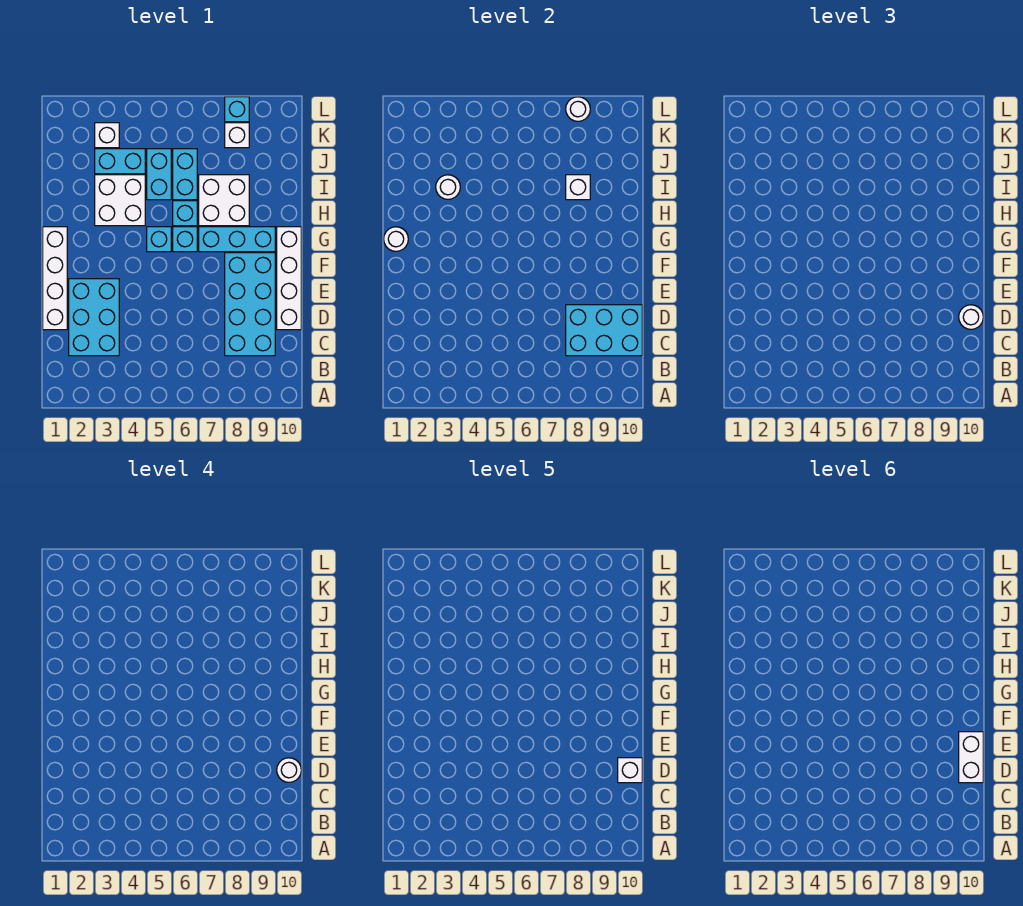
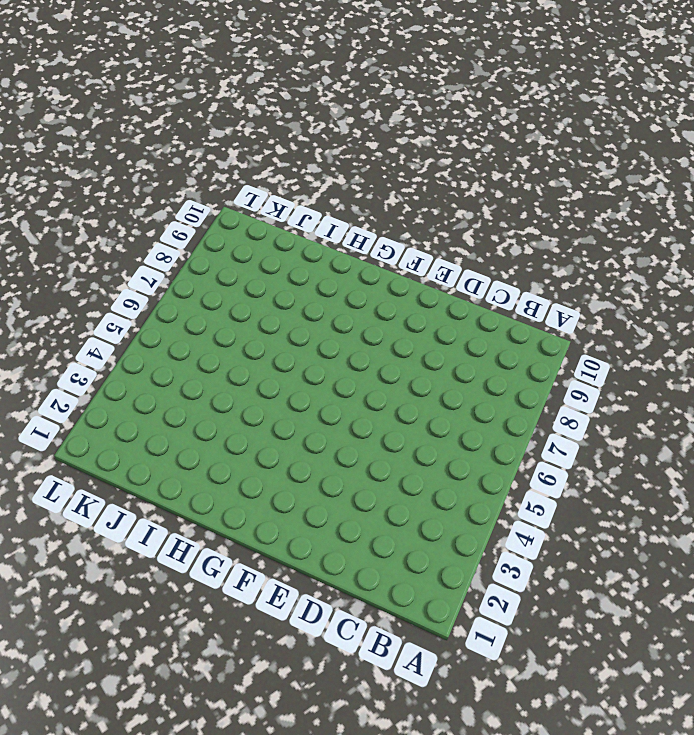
none -> cyan 2x3 brick [69,279,119,356]
none -> cyan 2x4 brick [225,253,275,356]
none -> white 1x4 brick [43,227,67,330]

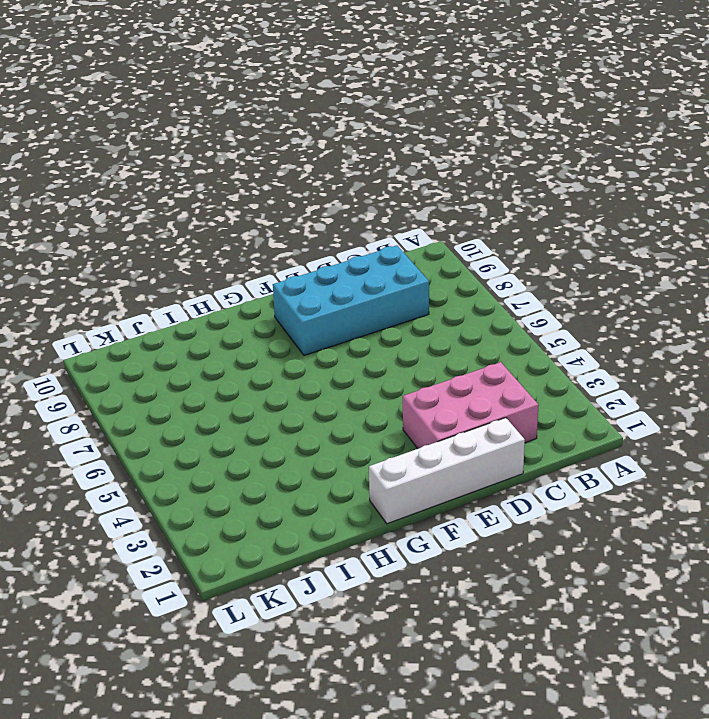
pink 2x3 brick [403,362,538,449] -> cyan 2x3 brick [69,279,119,356]
none -> white 1x4 brick [277,227,301,330]
none -> cyan 1x1 brick [147,227,171,252]
none -> cyan 1x1 brick [173,227,197,252]

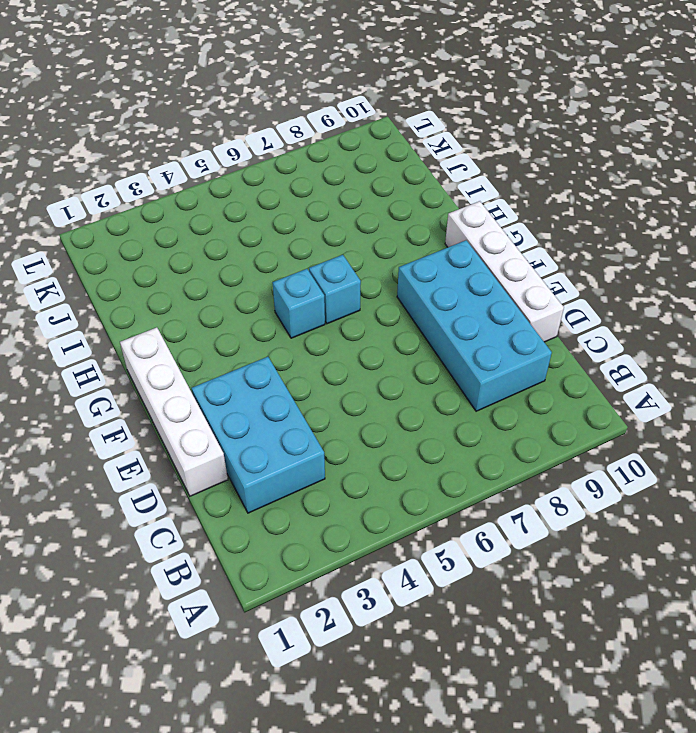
none -> cyan 1x3 brick [199,227,275,252]
none -> white 2x2 brick [95,175,145,226]
none -> cyan 1x1 brick [173,201,197,226]

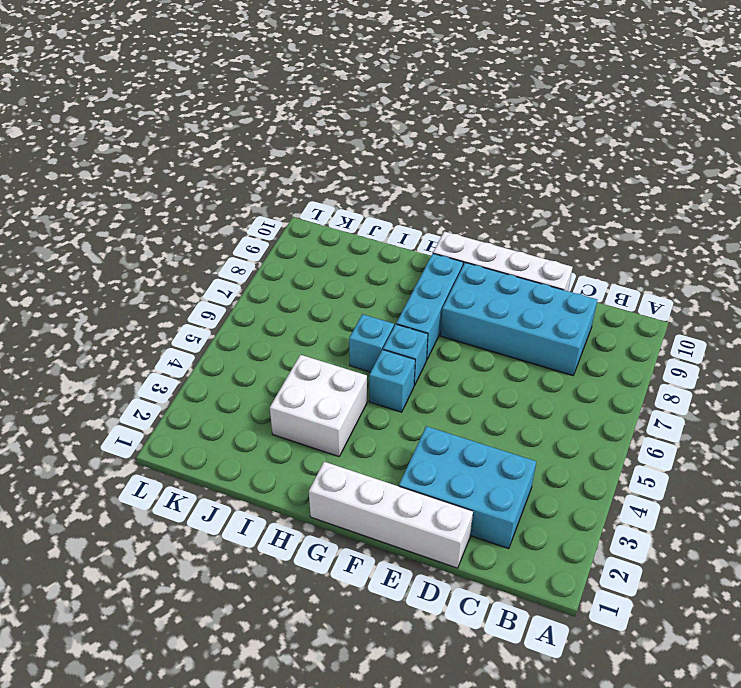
none -> white 2x2 brick [199,175,249,226]
none -> cyan 1x2 brick [147,149,171,200]
none -> cyan 1x2 brick [173,149,197,200]

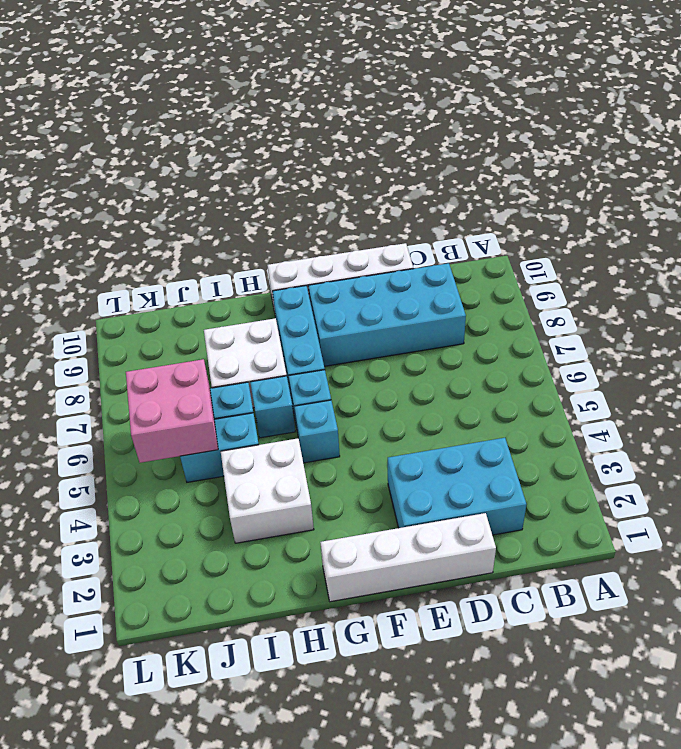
pink 2x2 brick [126,359,218,463] -> none
none -> cyan 1x2 brick [95,149,145,174]
none -> white 1x1 brick [95,123,119,148]
none -> white 1x1 brick [225,123,249,148]

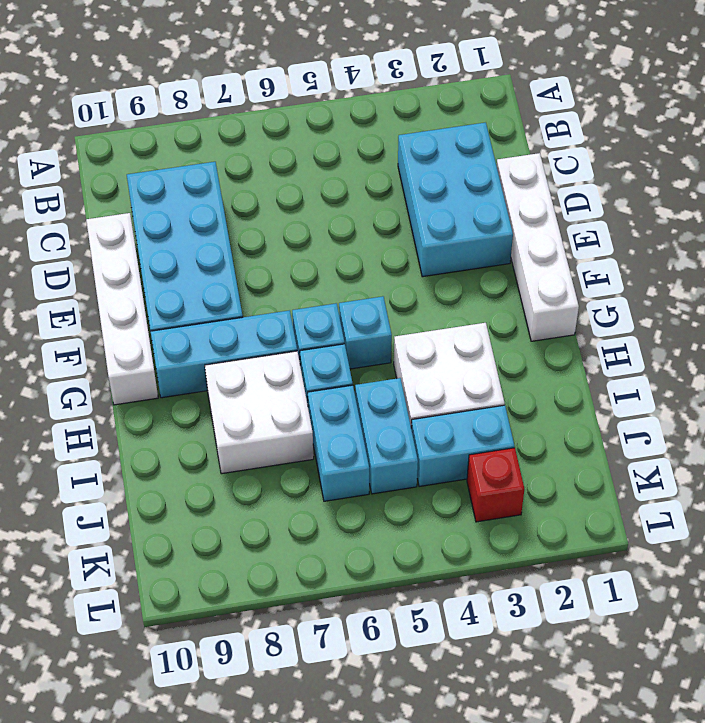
red 1x1 brick [467,448,524,522] -> white 1x1 brick [95,123,119,148]
none -> white 1x1 brick [225,123,249,148]
none -> cyan 1x1 brick [225,97,249,122]
none -> cyan 2x3 brick [566,305,642,356]

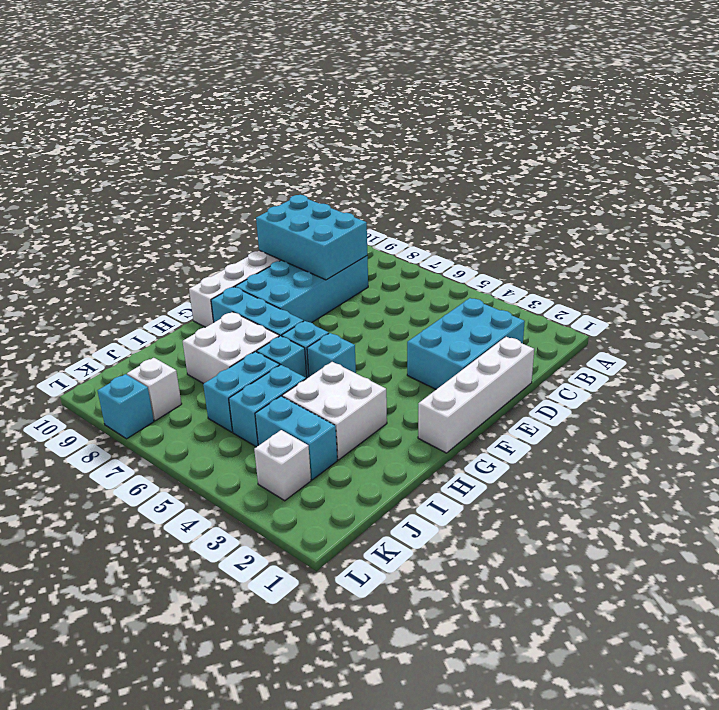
none -> white 1x1 round brick [384,227,408,251]
none -> white 1x1 round brick [436,175,460,199]
none -> white 1x1 brick [566,175,590,200]

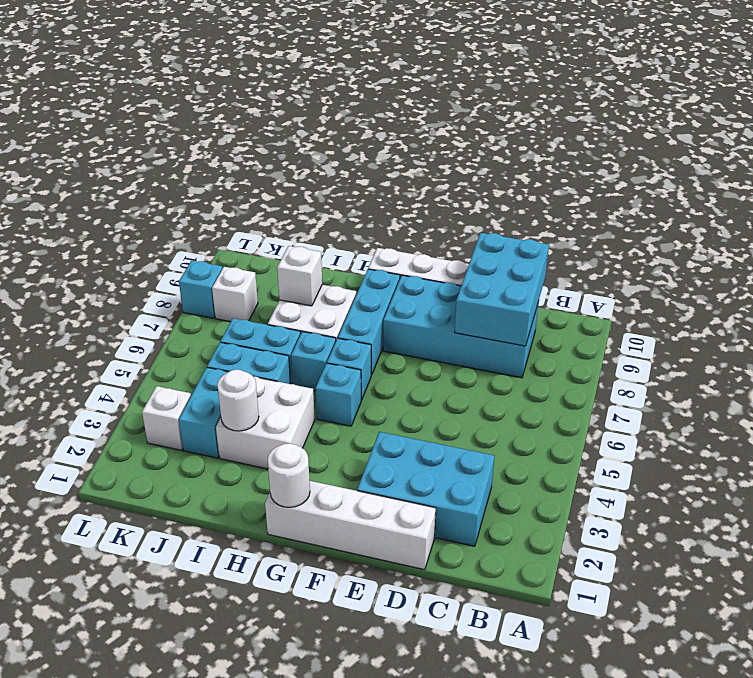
none -> white 1x1 round brick [566,97,590,121]
none -> white 1x1 round brick [959,305,983,329]
none -> white 1x1 round brick [277,758,301,782]

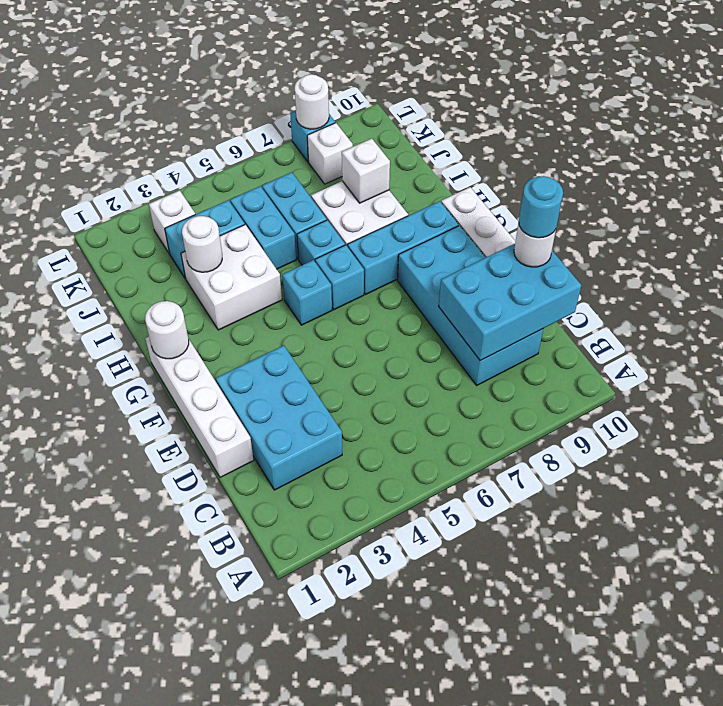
cyan 1x1 round brick [519,176,563,238] -> white 1x1 round brick [277,758,301,782]
none -> white 1x1 brick [618,758,642,783]
none -> white 1x2 brick [959,732,983,783]

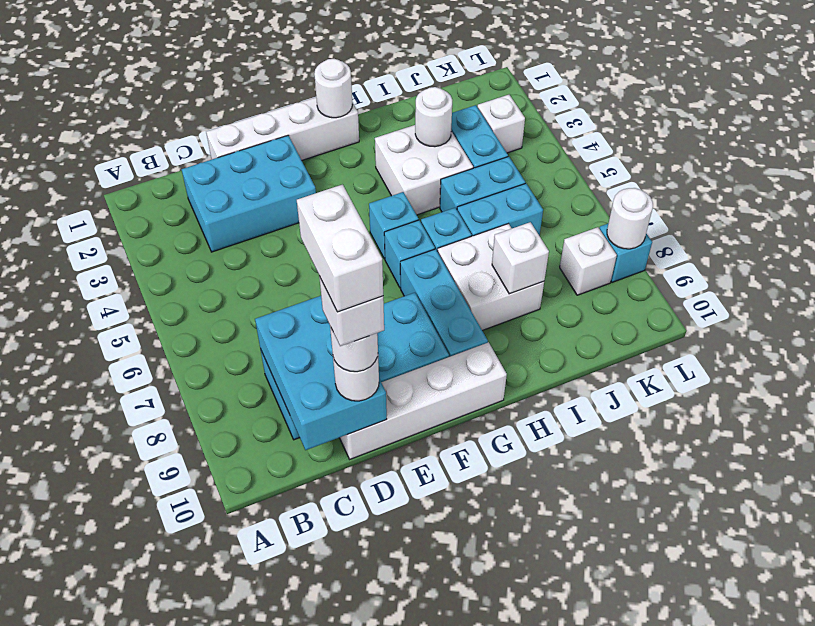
white 1x2 brick [297,185,383,312] -> white 1x2 brick turned to [959,732,983,783]

